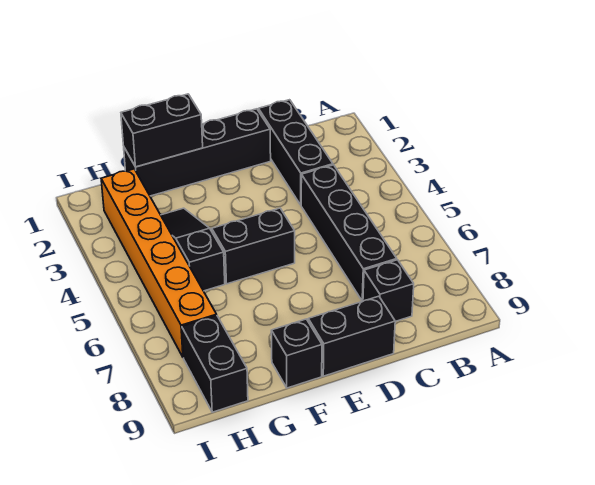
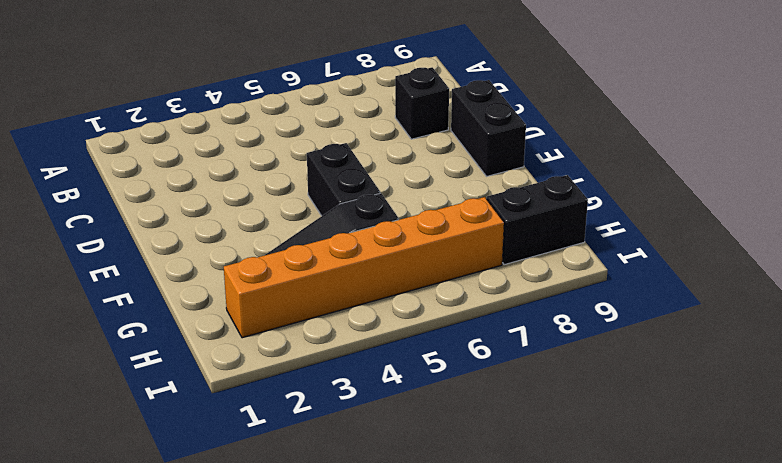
none -> black 1x3 brick [259,100,333,205]
none -> black 1x4 brick [301,165,397,301]

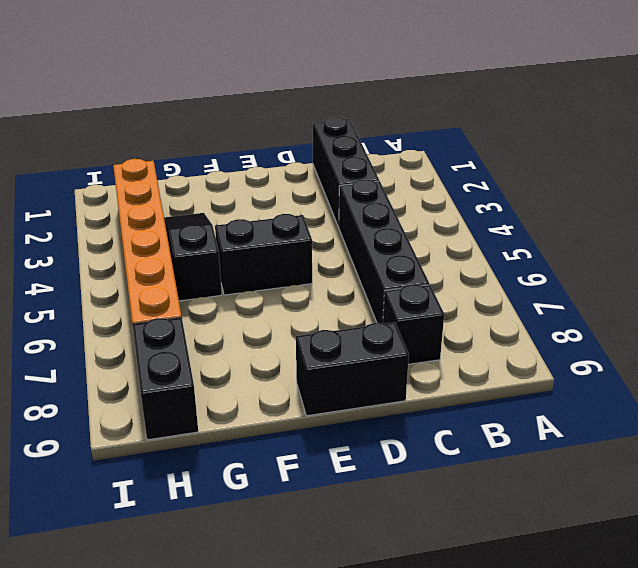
none -> black 1x4 brick [124,109,271,196]
none -> black 1x1 brick [271,319,322,388]

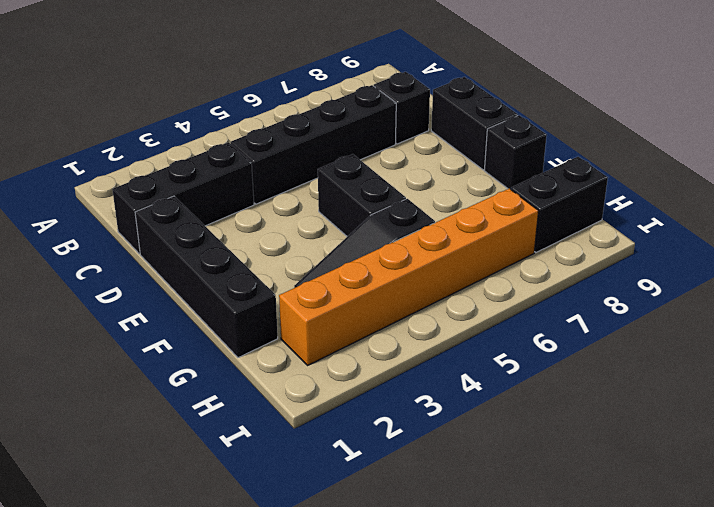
none -> black 1x2 brick [121,94,203,167]

